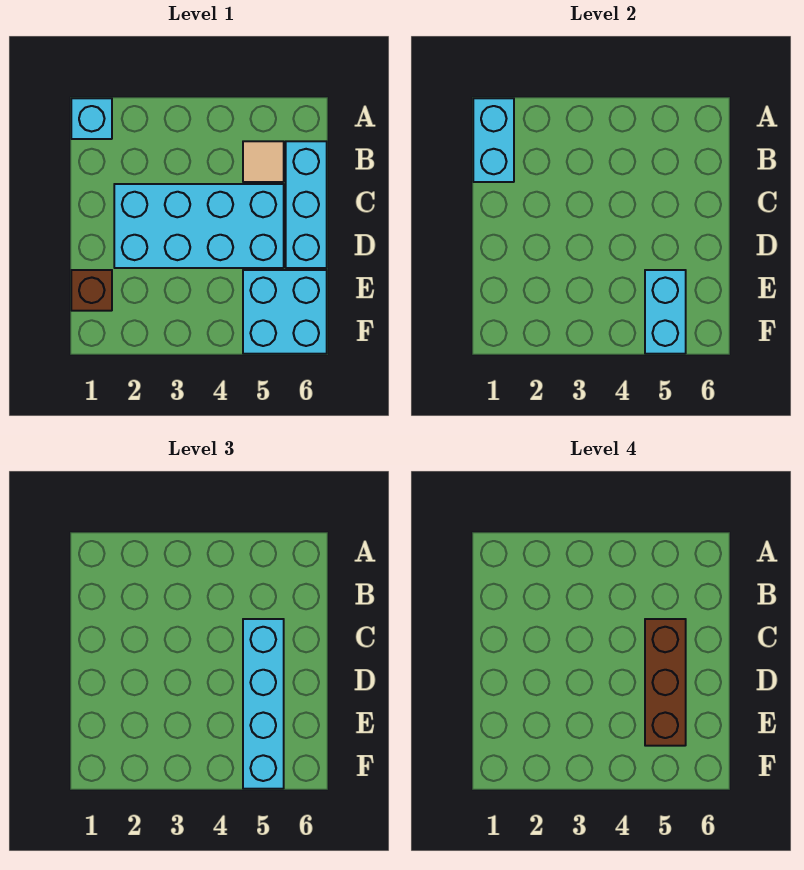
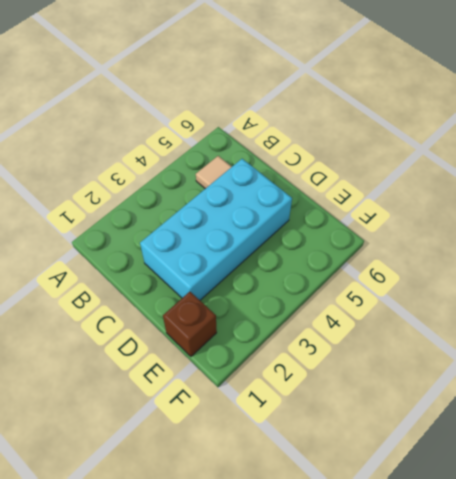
none -> cyan 1x1 brick [71,98,112,139]
none -> cyan 1x3 brick [286,141,327,268]

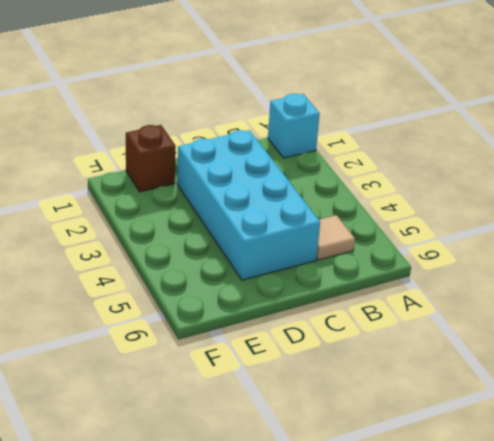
none -> cyan 1x3 brick [286,141,327,268]
none -> cyan 2x2 brick [243,270,327,354]

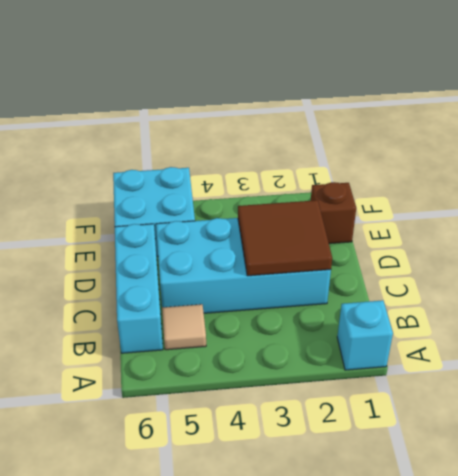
brown 2x2 tile [238,200,332,276] -> none
none -> cyan 1x2 brick [473,98,514,182]
none -> cyan 1x2 brick [645,270,686,354]

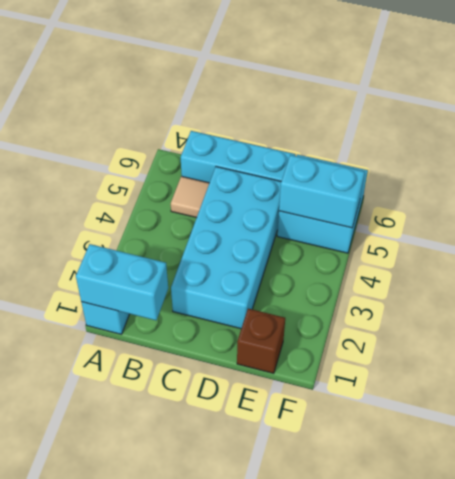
none -> cyan 1x4 brick [243,619,284,789]
none -> brown 1x3 brick [645,619,686,746]

